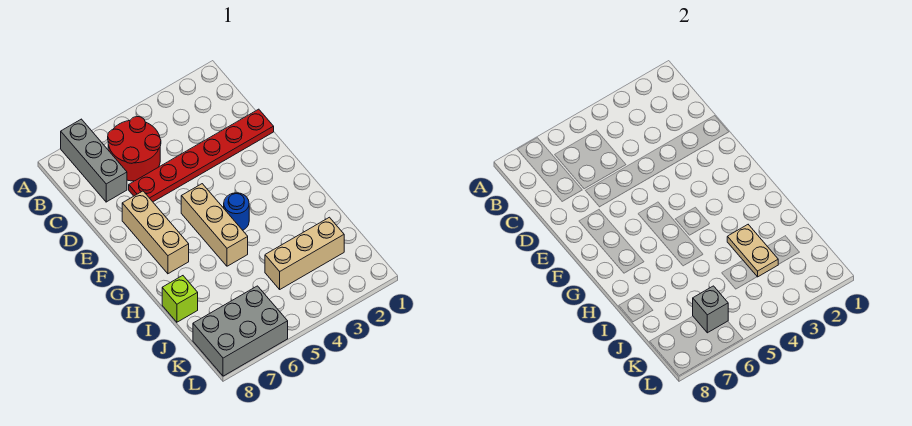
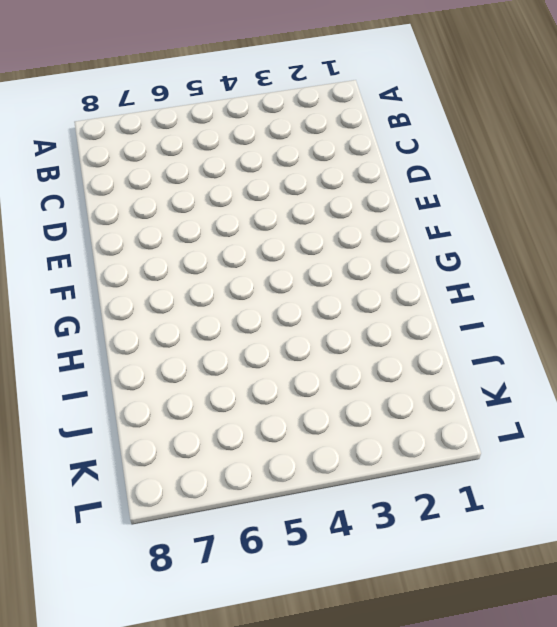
none -> grey 1x3 brick [61,119,127,202]
none -> red 2x2 round brick [108,117,161,181]

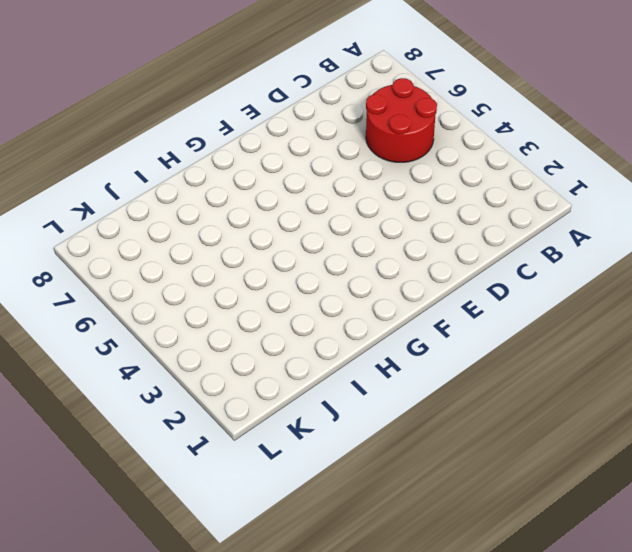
none -> grey 1x3 brick [61,119,127,202]
none -> red 1x6 plate [129,109,274,202]

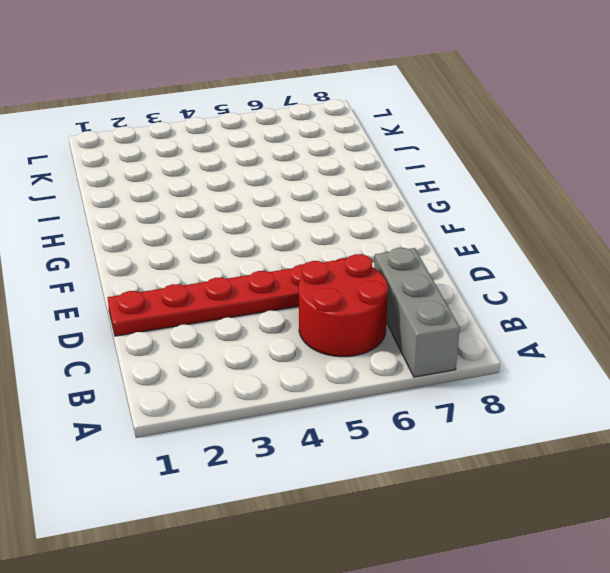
none -> tan 1x3 brick [122,191,189,274]
none -> tan 1x3 brick [181,184,248,266]

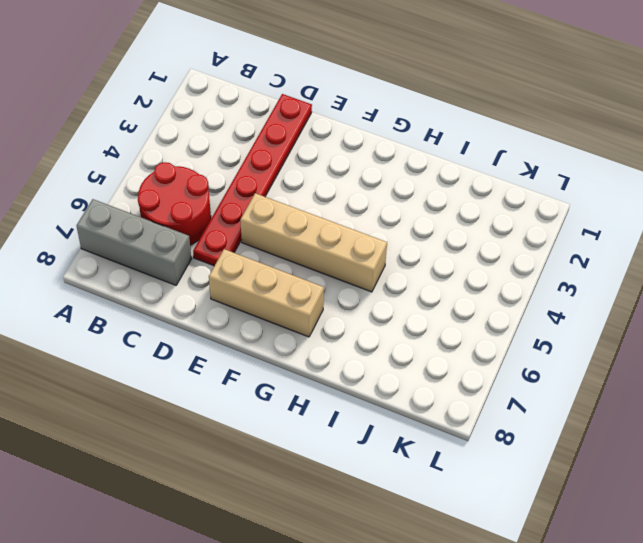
tan 1x4 brick [240,193,387,292] -> tan 1x3 brick [181,184,248,266]
none -> blue 1x1 round brick [224,193,249,230]
none -> lime 1x1 brick [162,276,198,322]

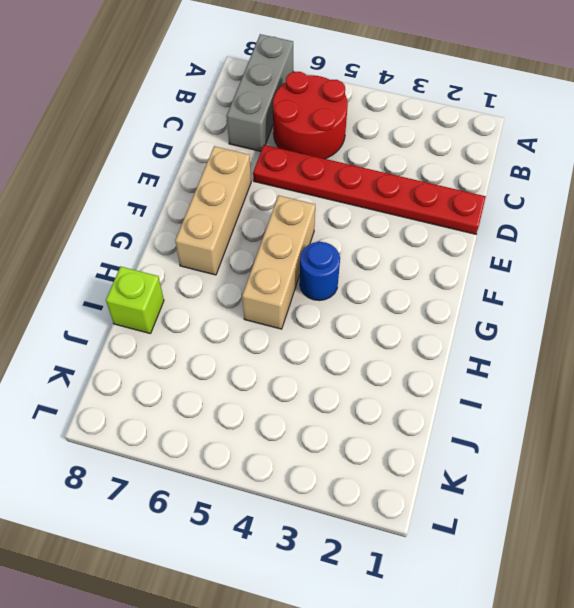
none -> tan 1x3 brick [265,217,344,289]
none -> grey 2x3 brick [193,286,288,376]

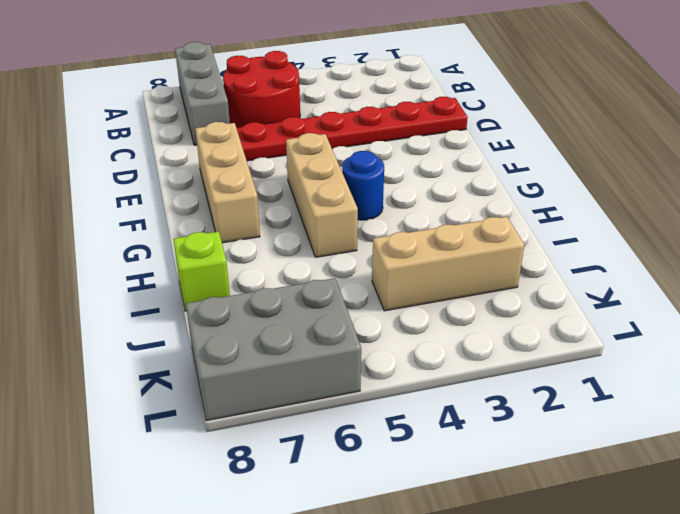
none -> tan 1x2 plate [727,225,778,277]
none -> grey 1x1 brick [693,286,728,333]

